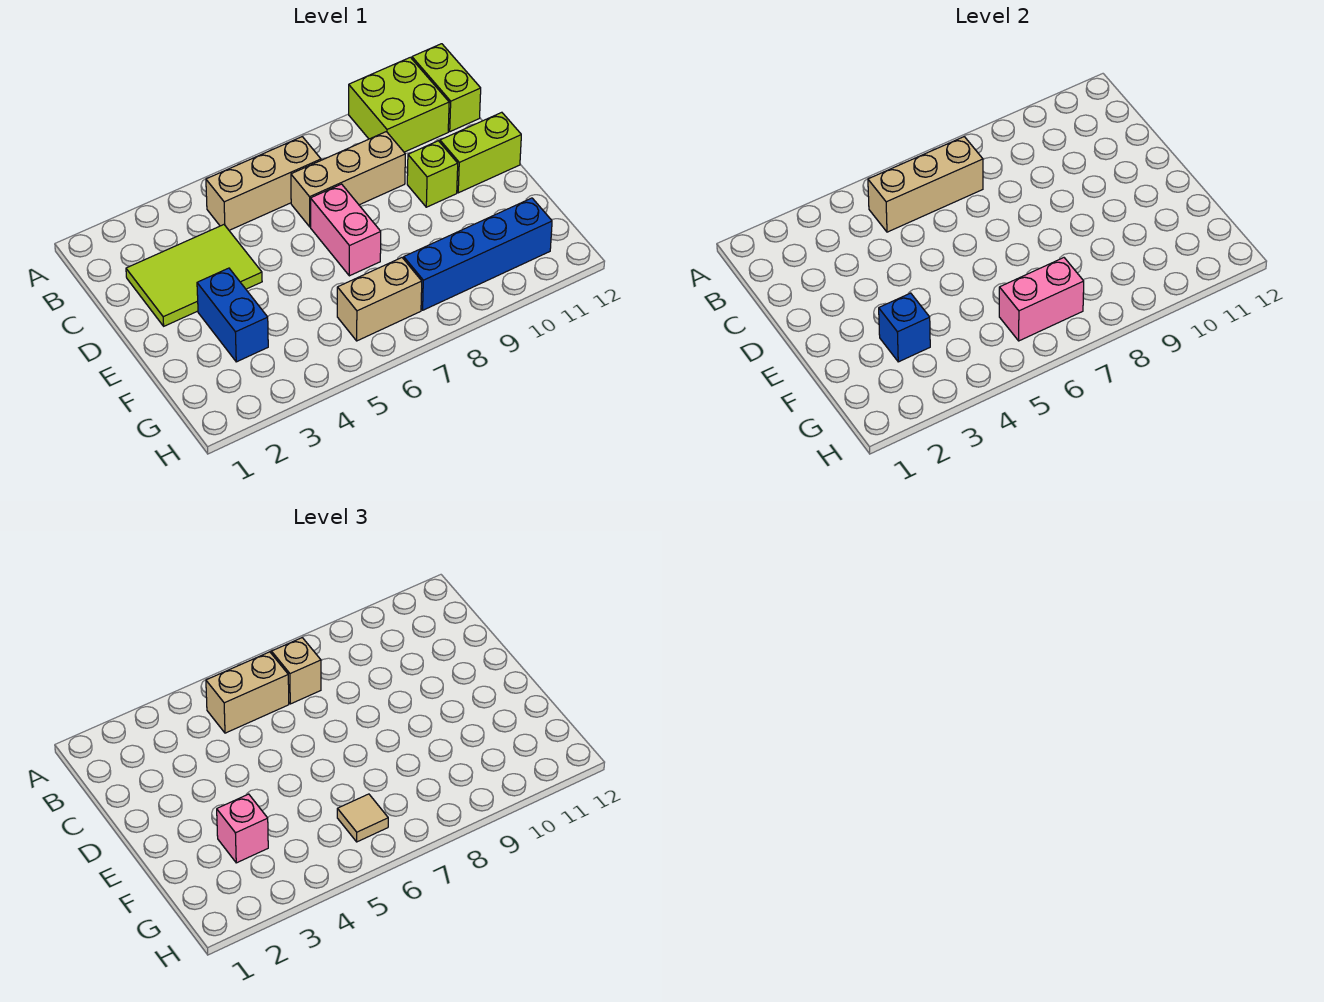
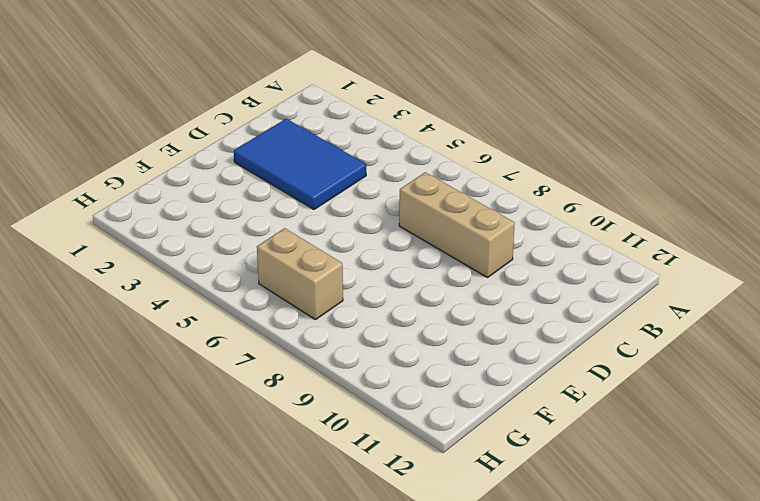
blue 2x3 tile [234,119,366,209] -> lime 2x3 tile [126,225,262,326]
none -> lime 2x2 brick [349,57,449,152]
none -> lime 1x2 brick [412,44,481,132]
none -> tan 1x3 brick [206,137,321,230]

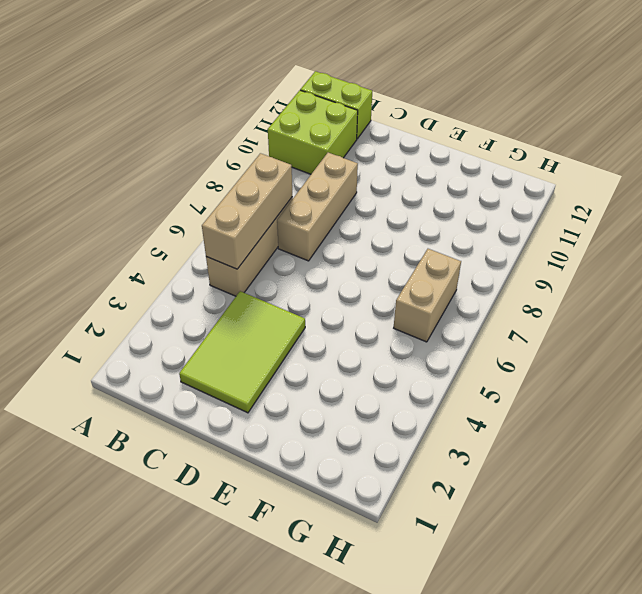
none -> pink 1x2 brick [311,184,381,276]
none -> lime 1x1 brick [407,141,458,207]
none -> lime 1x2 brick [440,112,521,193]

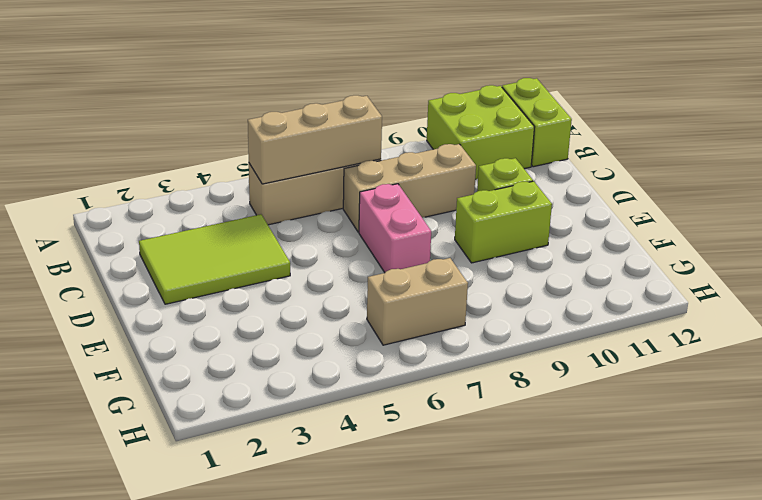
lime 1x2 brick [455,181,552,263] -> lime 1x2 brick moved to [440,112,521,193]
none -> blue 1x2 brick [197,268,268,362]
none -> blue 1x4 brick [404,198,552,310]
none -> blue 1x1 brick [879,293,930,362]

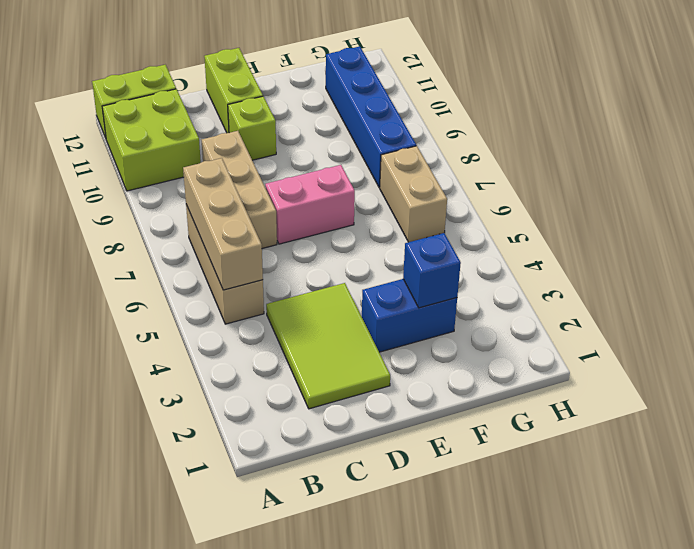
none -> pink 1x2 brick [999,258,1084,341]
none -> tan 1x2 brick [206,652,289,733]
none -> tan 1x1 brick [271,638,321,704]

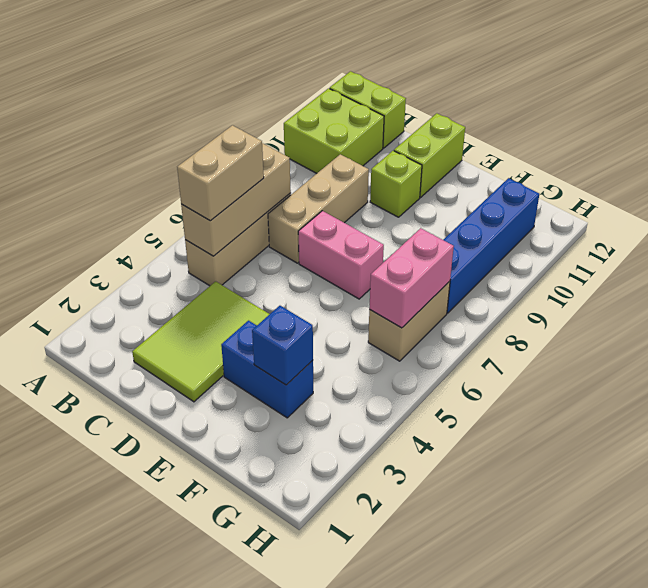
none -> tan 1x1 brick [271,638,321,704]
none -> pink 1x1 brick [217,794,268,863]
none -> tan 1x1 tile [337,794,388,842]

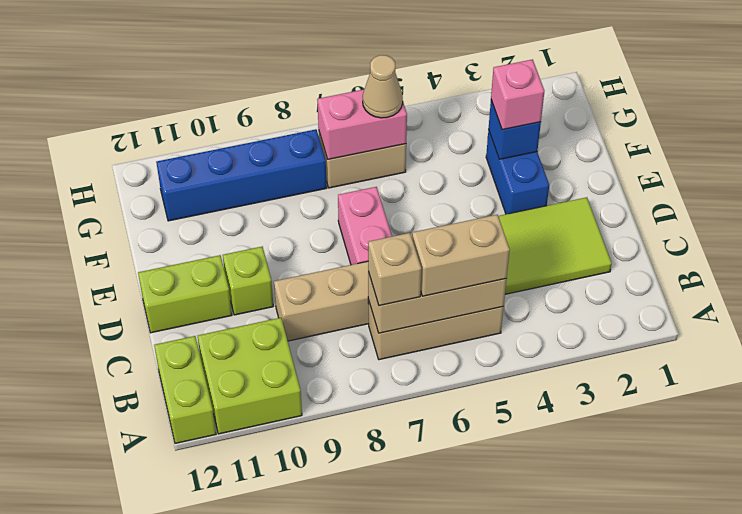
tan 1x1 cone [363,55,403,118] -> tan 1x1 tile [337,794,388,842]

